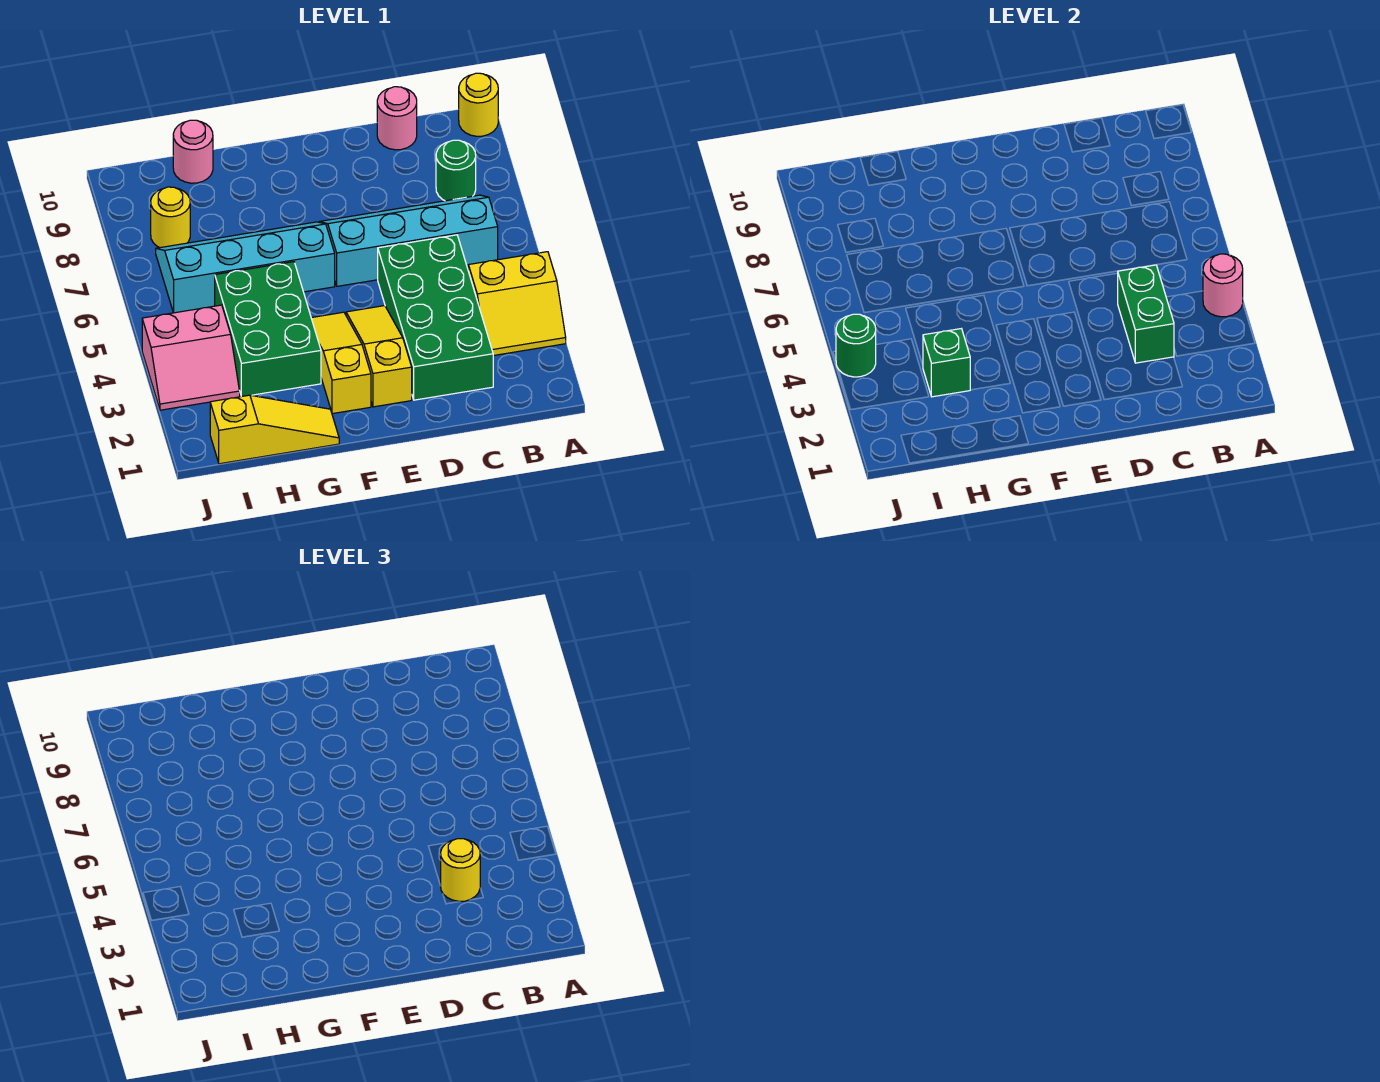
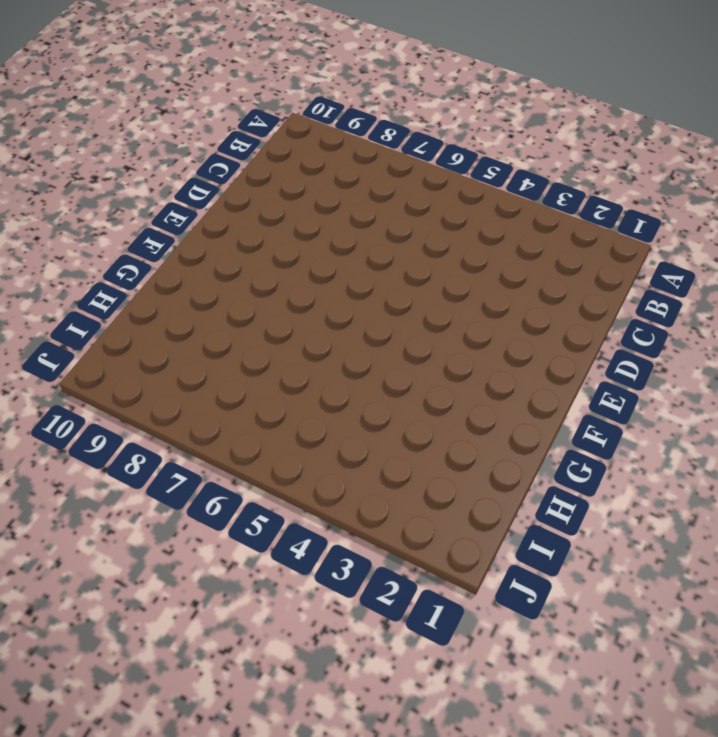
none -> yellow 2x2 slope [468,252,566,356]
none -> yellow 1x1 round brick [459,73,498,136]
none -> cyan 2x4 slope [320,195,498,286]

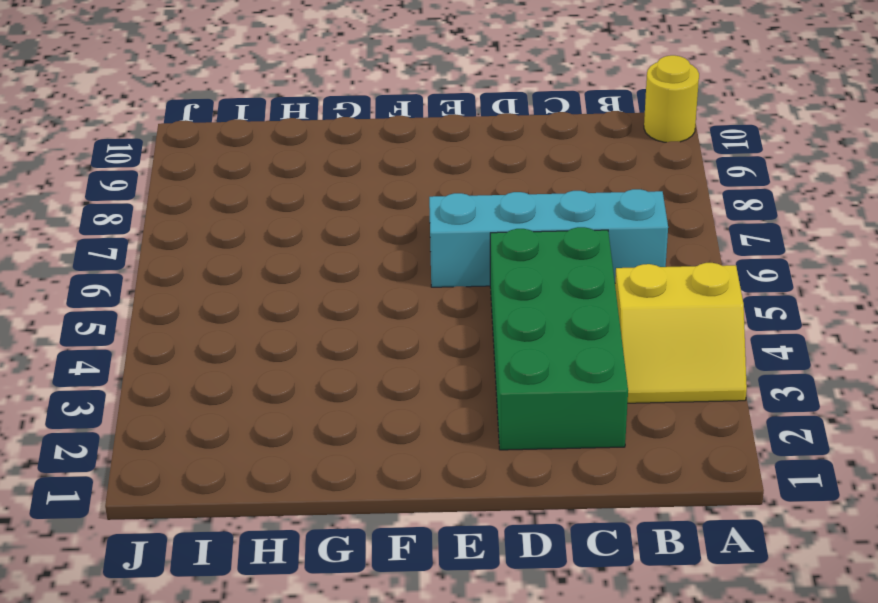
none -> green 1x1 round brick [436,140,476,201]
none -> pink 1x1 round brick [377,87,417,150]
none -> yellow 1x3 slope [346,306,412,407]

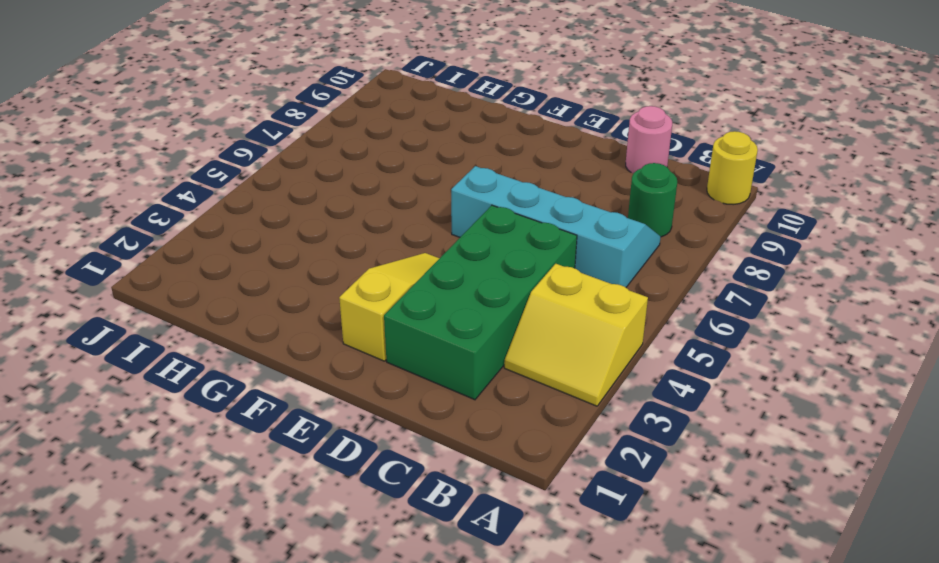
none -> yellow 1x3 slope [311,312,371,414]
none -> cyan 2x4 slope [156,222,335,313]
none -> yellow 1x3 slope [210,395,339,464]

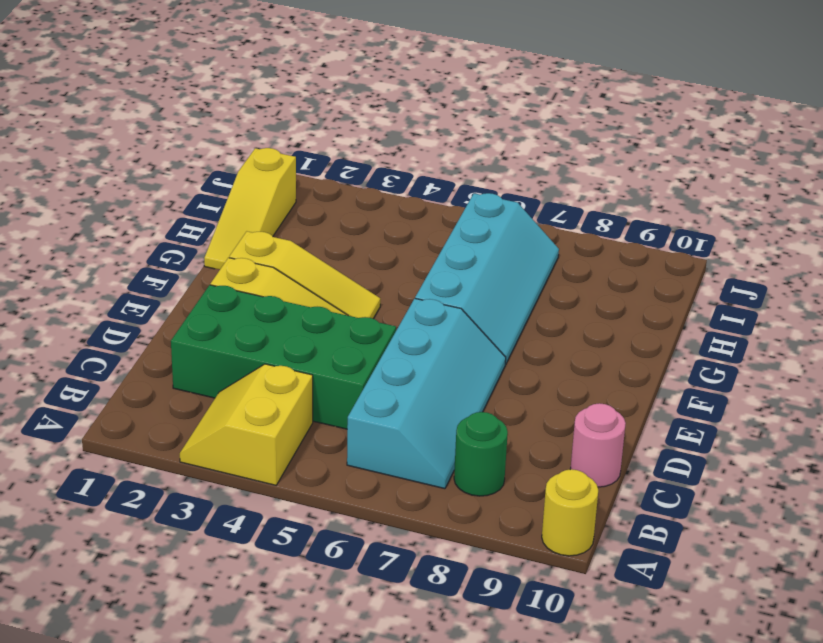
none -> green 2x3 brick [215,262,321,397]
none -> pink 1x1 round brick [173,120,213,183]
none -> pink 2x2 slope [142,305,240,410]

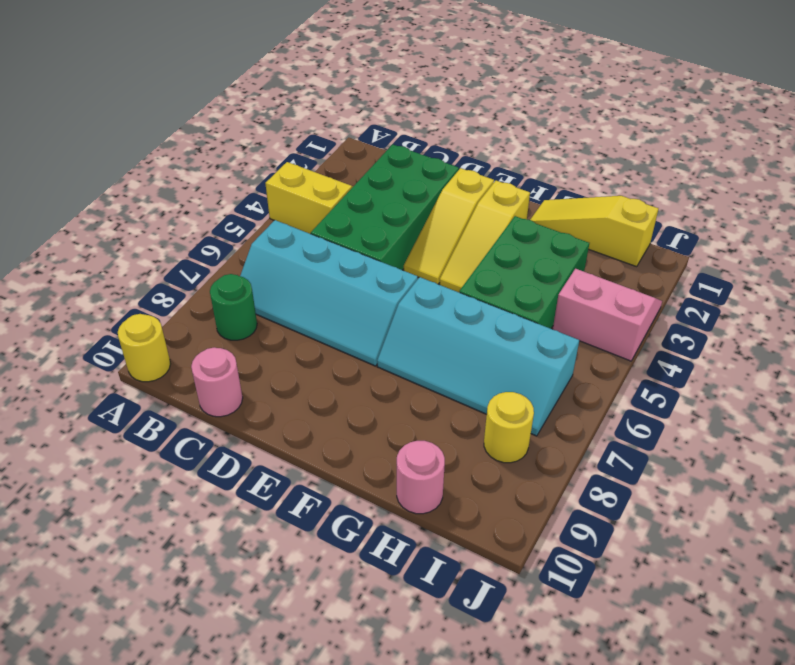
none -> pink 1x1 round brick [1203,254,1243,317]
none -> green 1x2 brick [1118,265,1174,363]
none -> green 1x1 brick [923,329,970,397]

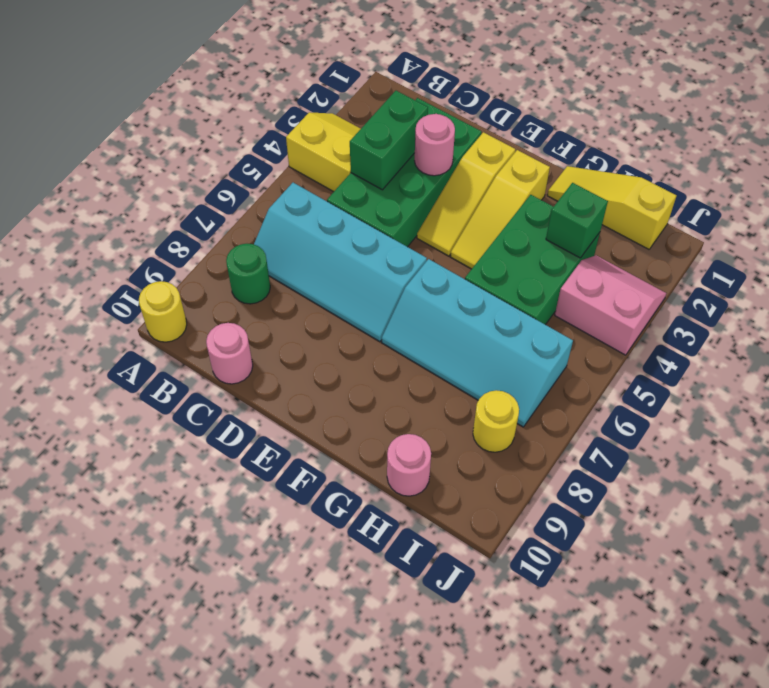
pink 1x1 round brick [415,114,455,176] -> pink 1x1 round brick moved to [1203,254,1243,317]
none -> green 1x1 round brick [836,314,876,377]
none -> yellow 1x1 round brick [441,839,480,902]

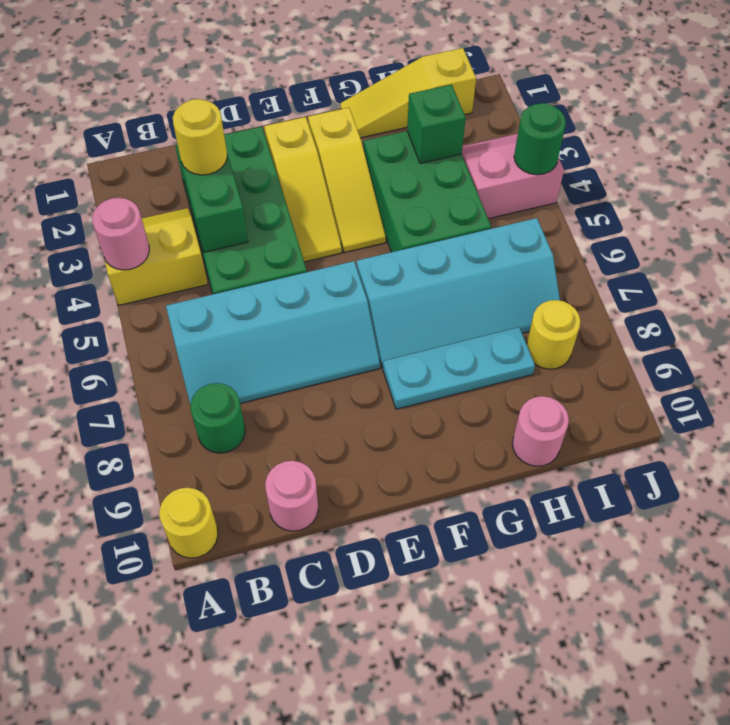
cyan 1x3 plate [383,327,535,409] -> none

